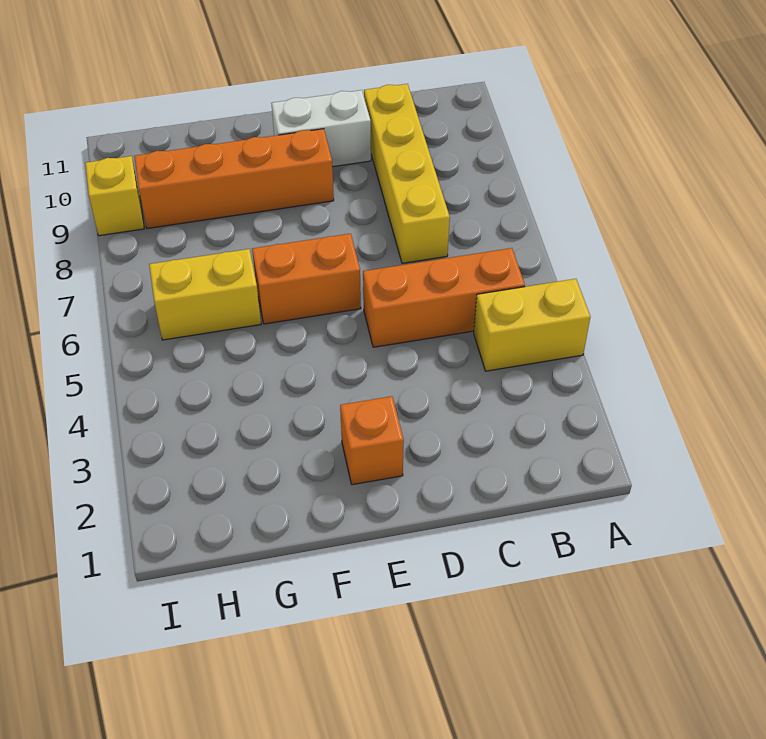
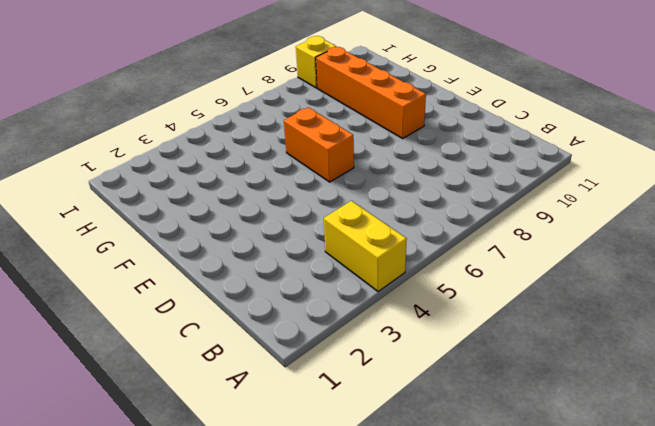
none -> orange 1x3 brick [363,248,525,347]
none -> yellow 1x4 brick [364,84,450,263]

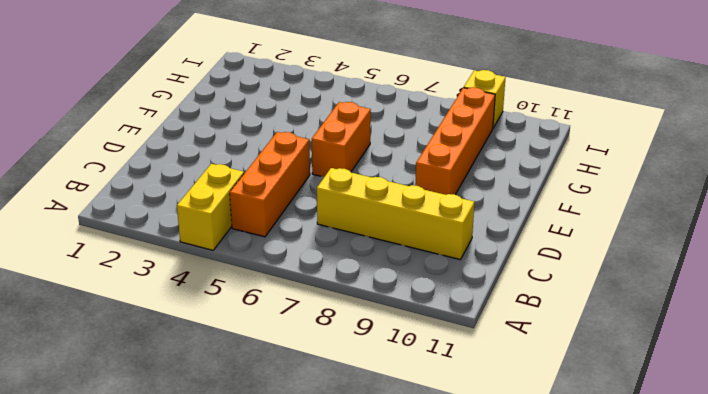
none -> white 1x2 brick [272,90,371,167]
none -> orange 1x1 brick [340,396,404,485]

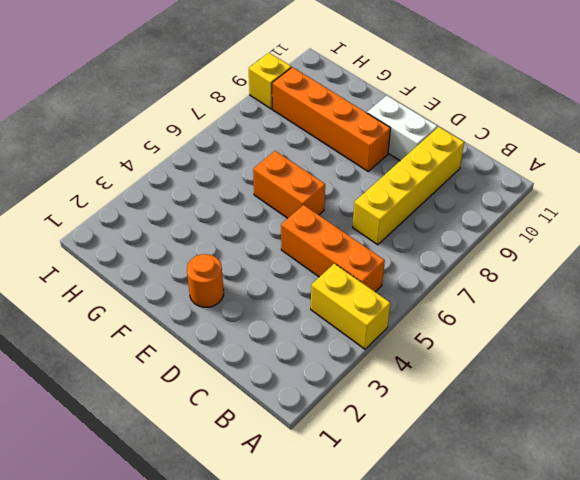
orange 1x1 round brick [187,254,224,307] -> orange 1x1 brick [340,396,404,485]
none -> yellow 1x2 brick [149,249,261,340]

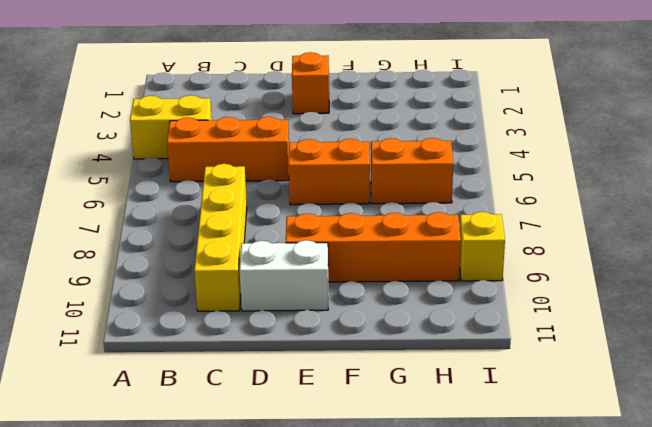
orange 1x2 brick [371,138,453,204] -> yellow 1x2 brick [149,249,261,340]

